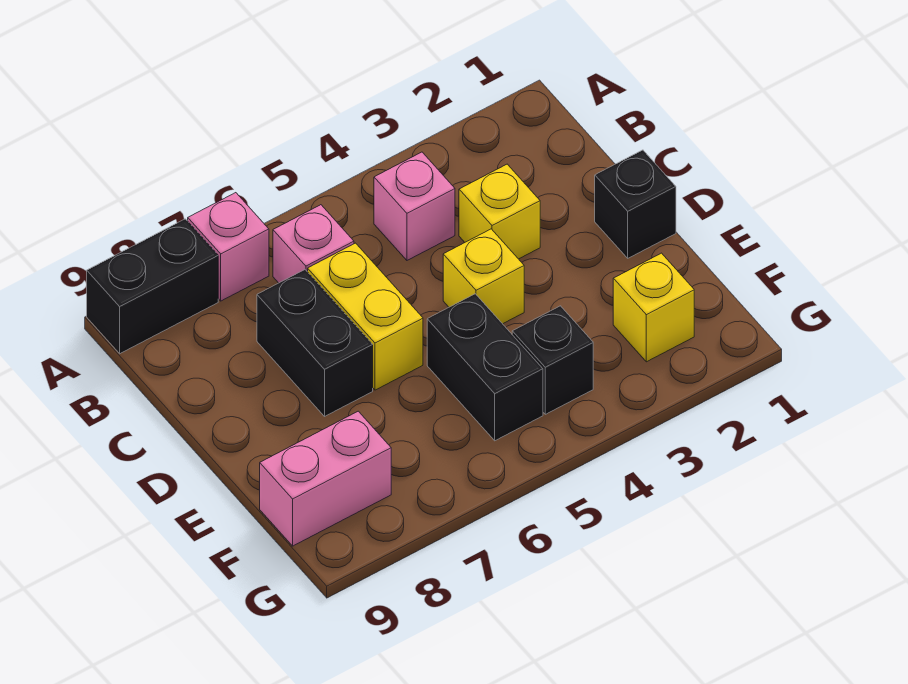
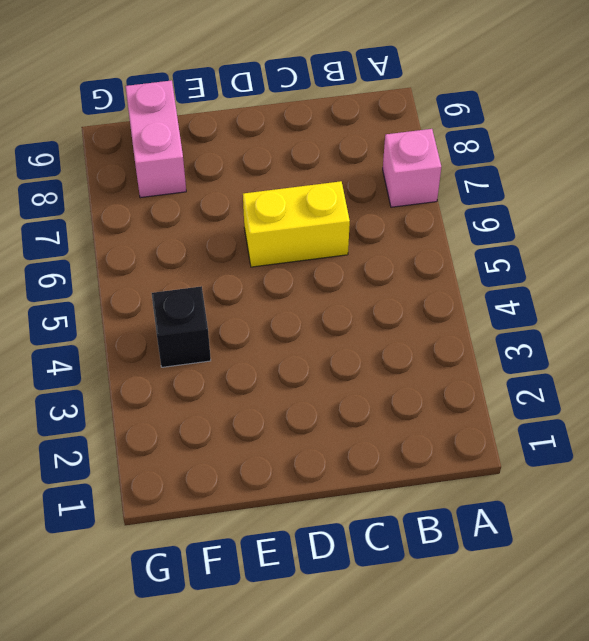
none -> black 1x2 brick [87,219,218,354]
none -> pink 1x1 brick [374,152,455,260]
none -> pink 1x1 brick [273,205,354,283]

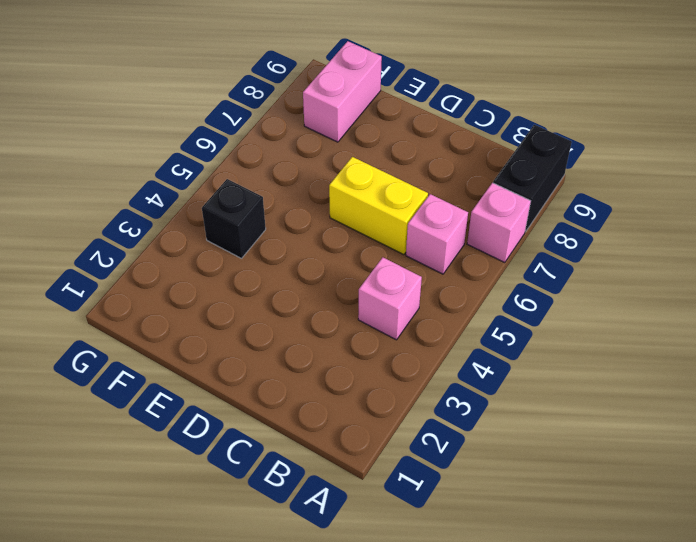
none -> yellow 1x1 brick [459,164,540,259]
none -> black 1x2 brick [257,270,373,416]
none -> black 1x1 brick [595,150,676,258]

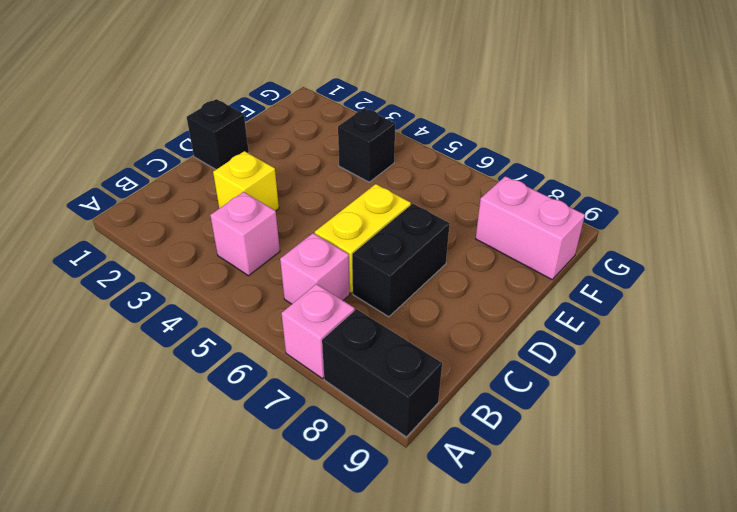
none -> yellow 1x1 brick [443,229,524,324]
none -> black 1x2 brick [427,294,543,441]
none -> yellow 1x1 brick [613,253,694,362]

